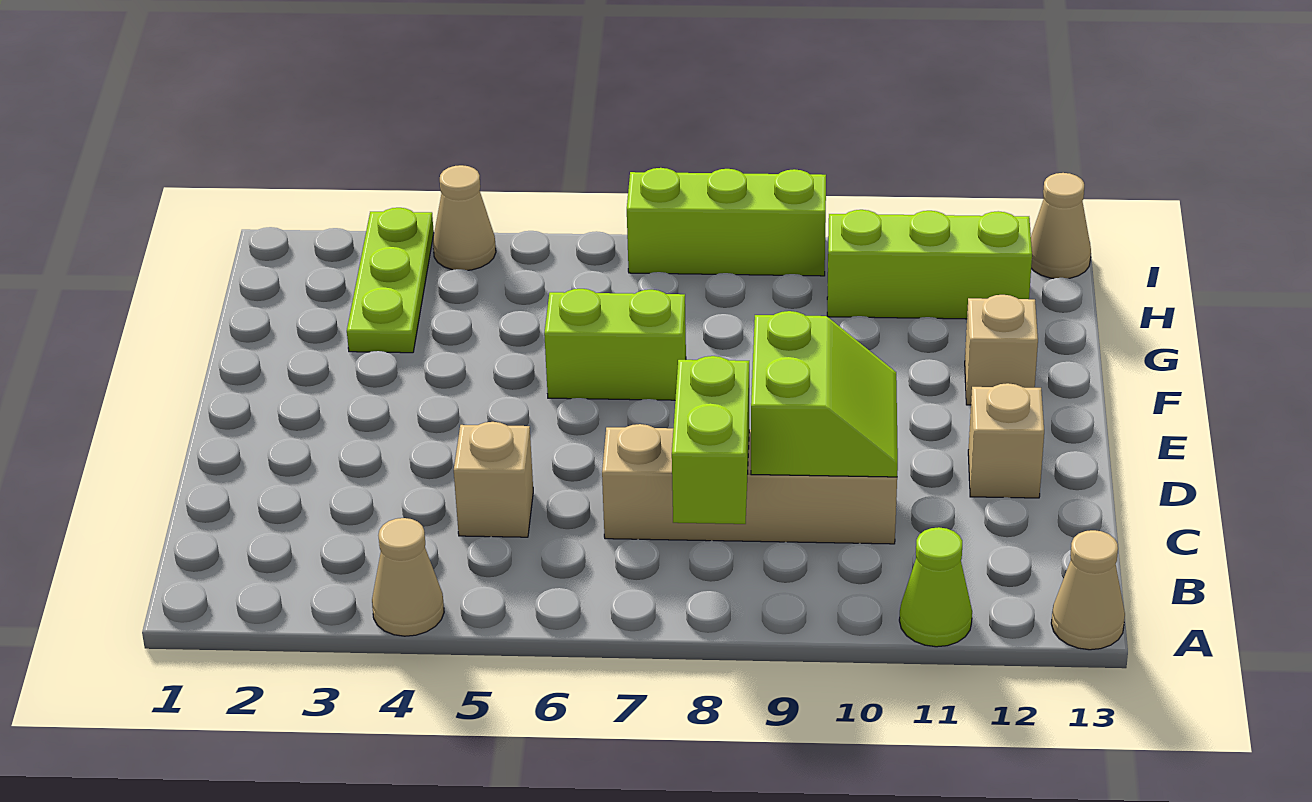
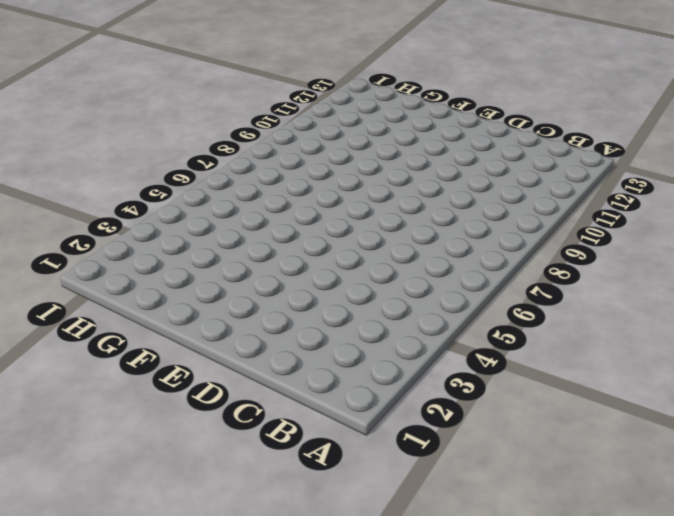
none -> tan 1x1 cone [372,518,444,636]
none -> lime 1x1 cone [899,527,972,647]
none -> tan 1x1 cone [1051,530,1125,650]

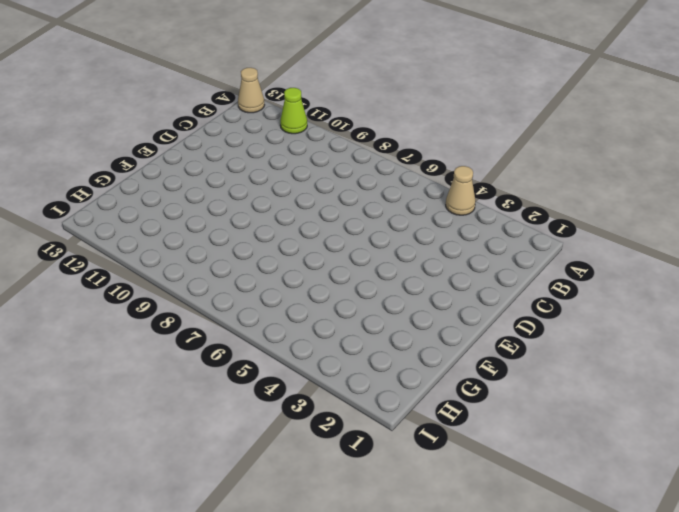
none -> tan 1x1 brick [454,422,533,537]
none -> tan 1x4 brick [602,424,897,544]
none -> tan 1x1 brick [968,383,1044,498]

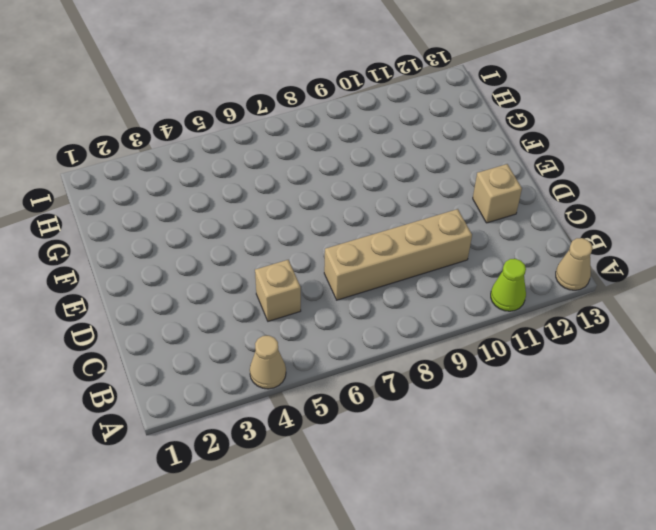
none -> lime 1x2 brick [544,289,686,400]
none -> tan 1x1 brick [965,295,1038,405]
none -> lime 1x3 plate [347,208,434,353]

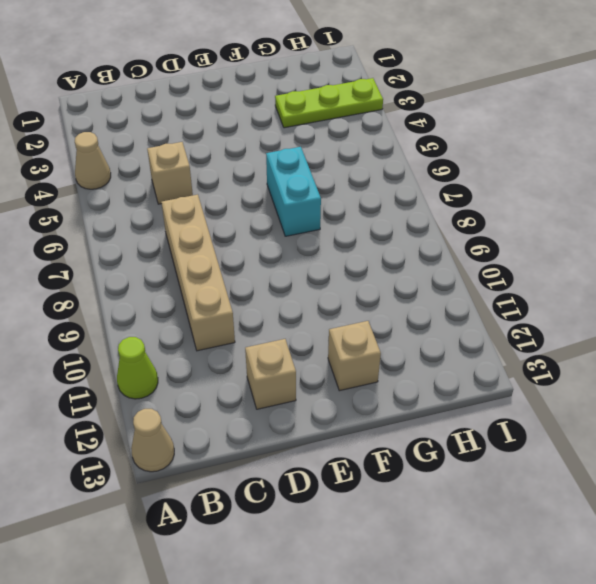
cyan 1x2 brick [266,147,321,236] -> lime 1x2 brick [544,289,686,400]
none -> lime 1x3 brick [827,210,1032,319]
none -> tan 1x1 cone [433,165,496,270]
none -> lime 1x3 brick [627,168,826,276]

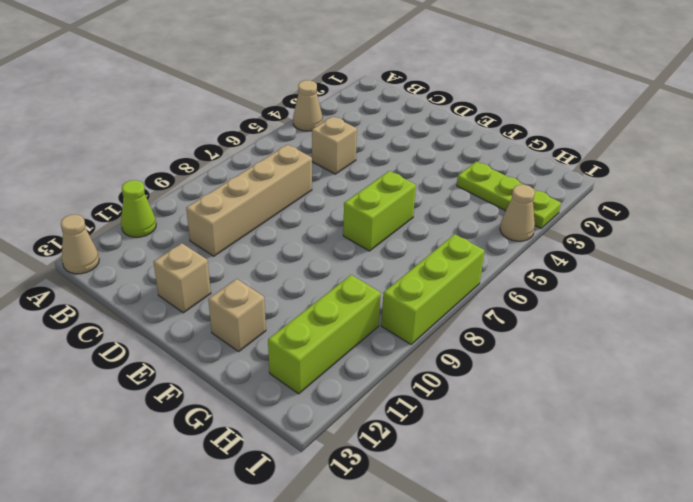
none -> tan 1x1 cone [1031,173,1091,279]
none -> lime 1x2 brick [672,356,749,524]
none -> lime 2x2 slope [751,311,898,477]

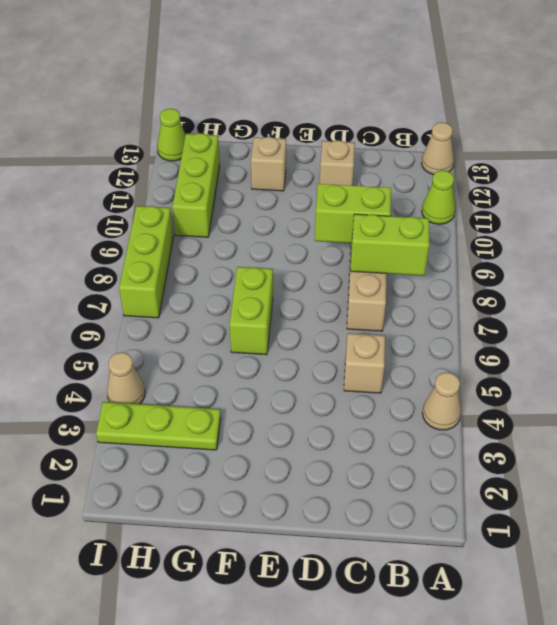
lime 1x1 cone [157,108,185,161] -> tan 1x1 cone [1031,173,1091,279]

